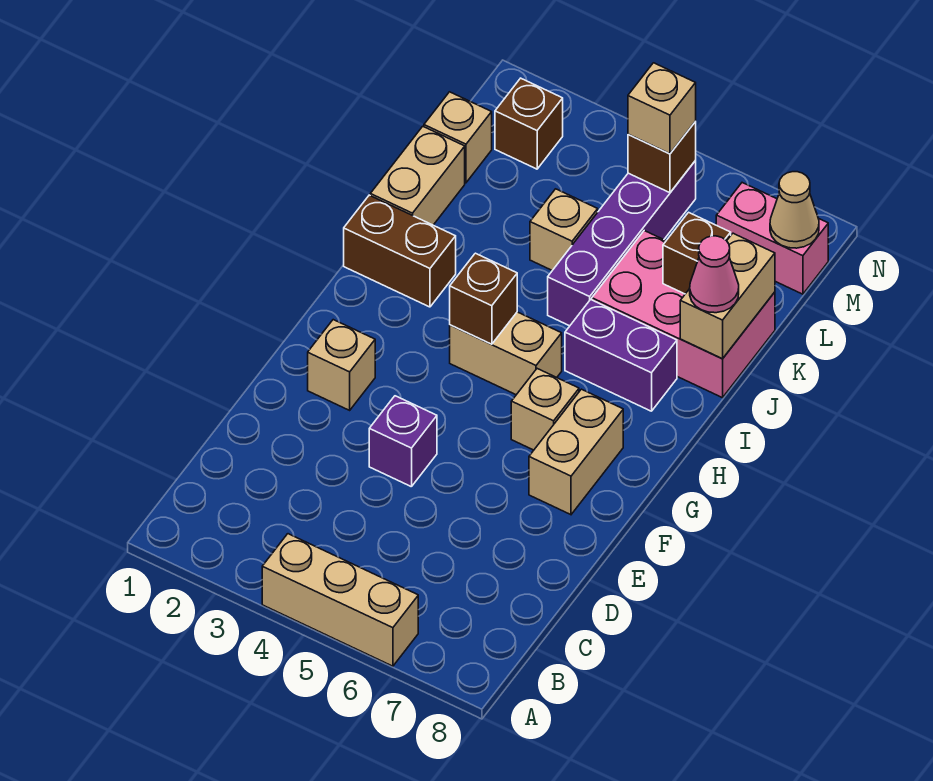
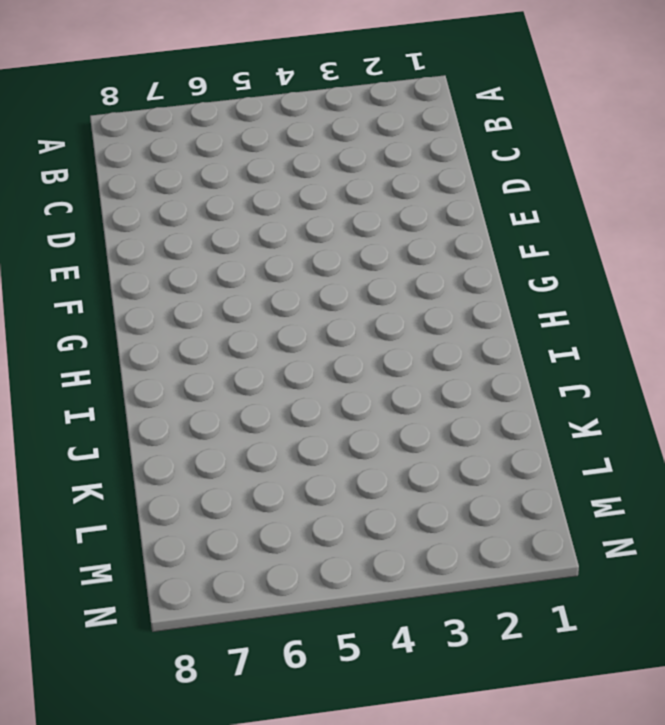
none -> tan 1x3 brick [262,534,418,666]
none -> purple 1x1 brick [369,396,437,487]
none -> tan 1x1 brick [308,320,375,410]

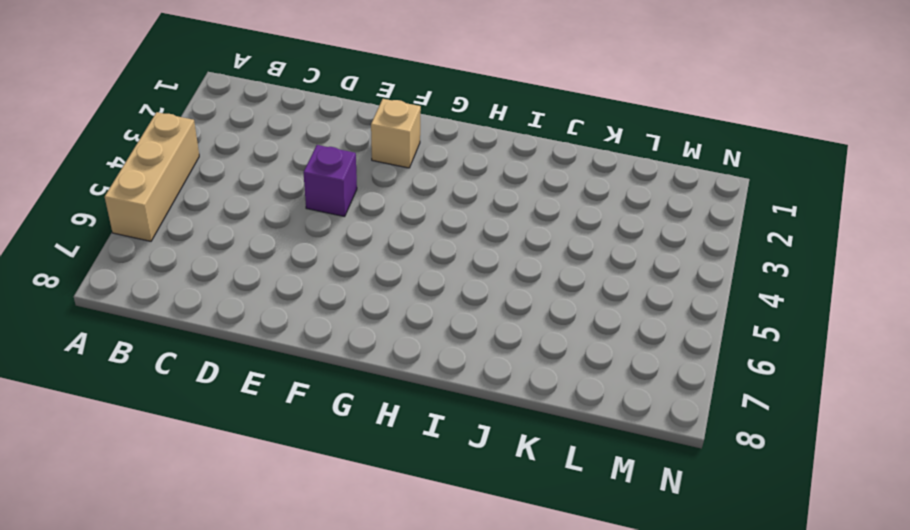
none -> tan 1x2 brick [529,389,623,515]
none -> tan 1x1 brick [511,369,579,450]
none -> tan 1x2 brick [450,312,562,395]

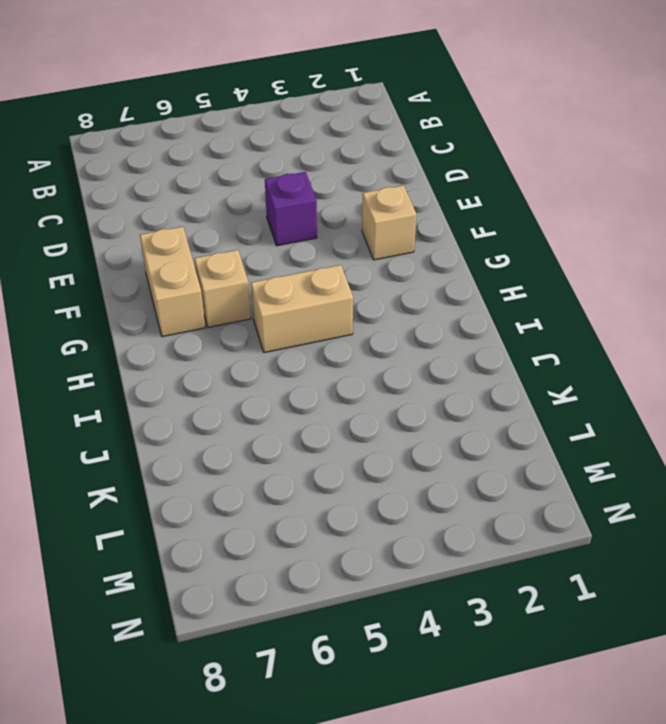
none -> tan 1x3 brick [262,534,418,666]
none -> brown 1x2 brick [344,195,456,307]
none -> purple 1x2 brick [565,300,677,411]

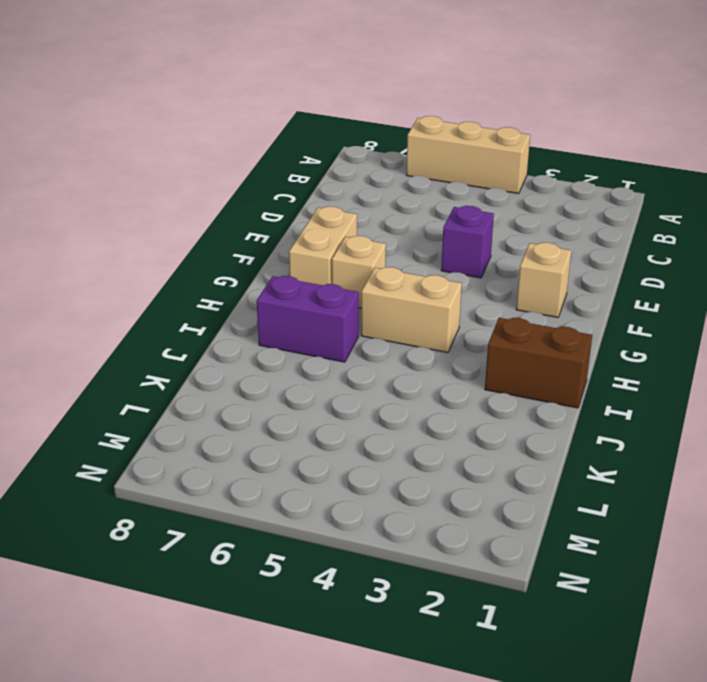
none -> tan 1x2 brick [370,126,465,225]
none -> purple 1x4 brick [548,161,696,326]
none -> pink 2x3 brick [592,231,775,398]

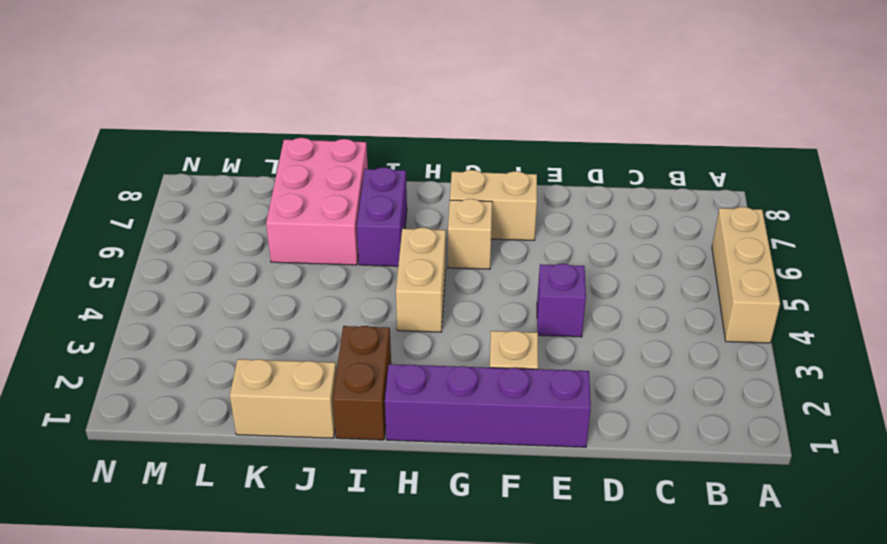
purple 1x4 brick [385,364,591,447] -> purple 1x4 brick moved to [548,161,696,326]
none -> tan 1x1 brick [530,189,598,270]
none -> tan 1x1 brick [424,92,492,183]
none -> brown 1x1 brick [495,78,563,169]

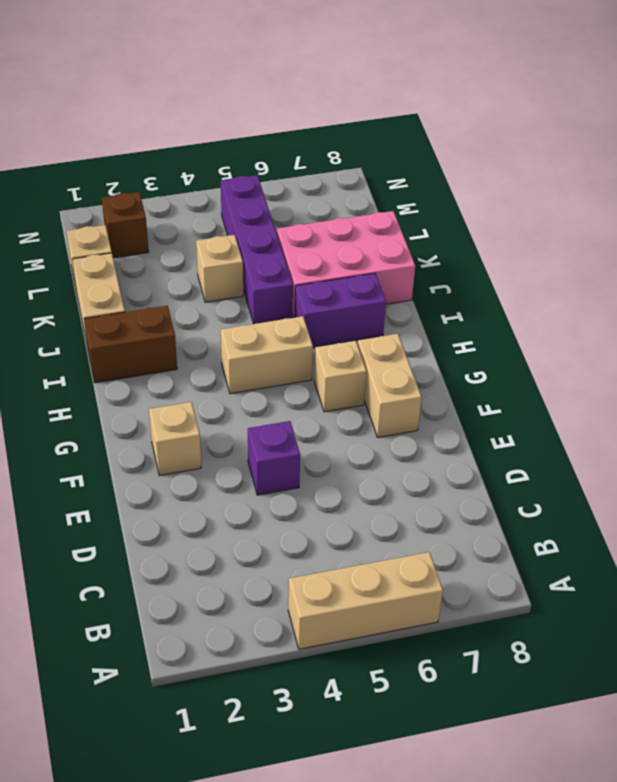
none -> pink 1x2 brick [716,183,828,294]
none -> brown 1x1 brick [450,253,517,344]
none -> tan 1x2 brick [680,233,775,359]

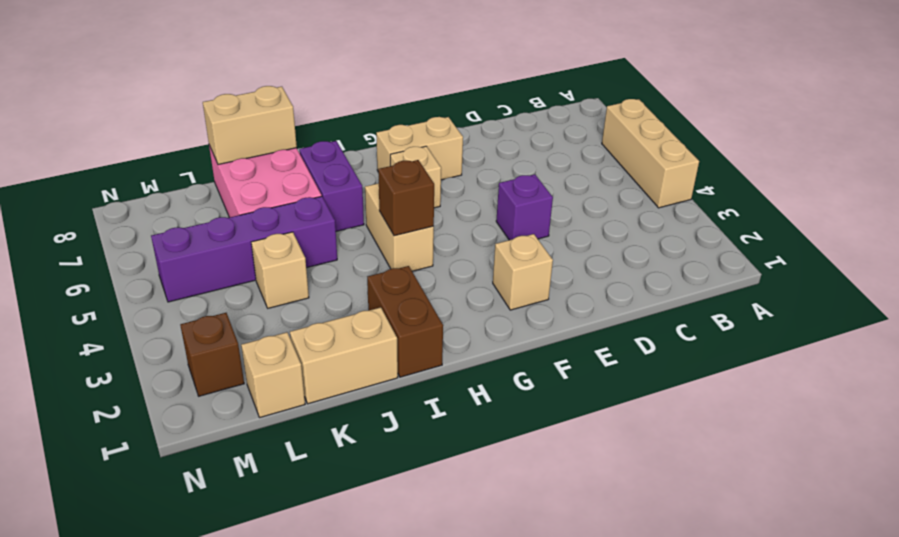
none -> pink 1x2 brick [716,183,828,294]
none -> brown 1x1 brick [663,212,731,294]
none -> brown 1x1 brick [628,122,696,193]

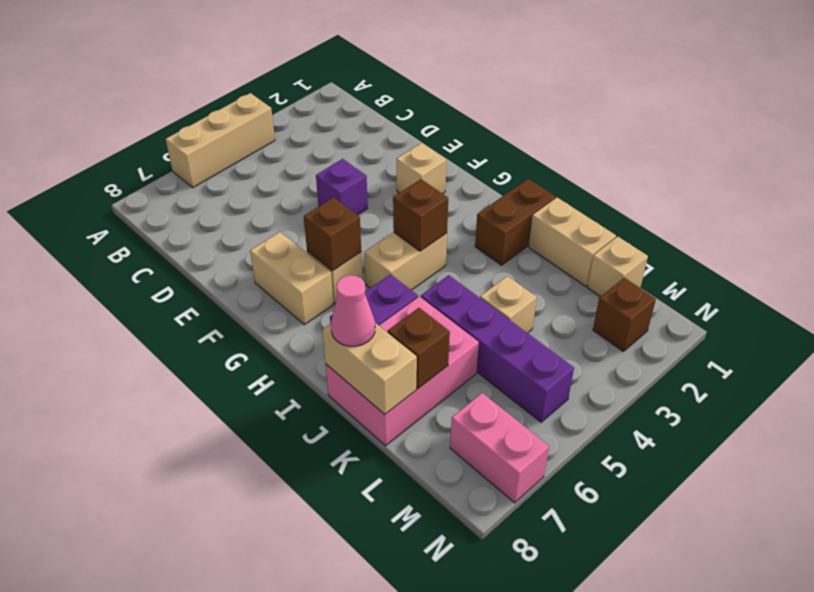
brown 1x1 brick [304,197,361,271] -> brown 1x1 brick moved to [628,122,696,193]
pink 1x2 brick [450,393,549,503] -> pink 1x2 brick turned to [716,183,828,294]
none -> tan 1x1 cone [770,172,819,248]
none -> tan 1x1 brick [628,63,696,154]

